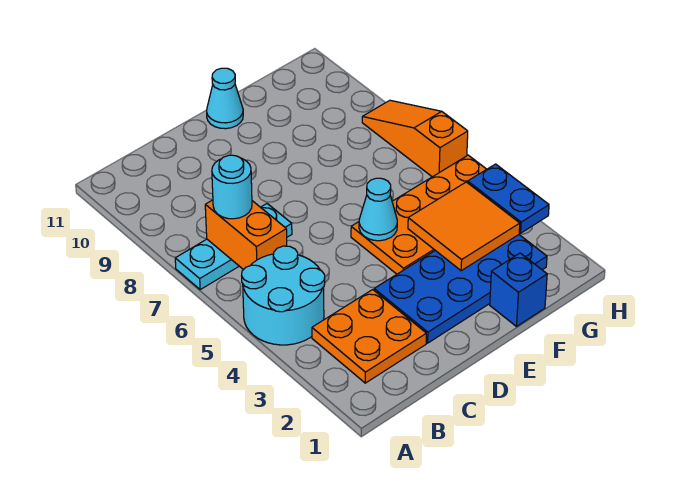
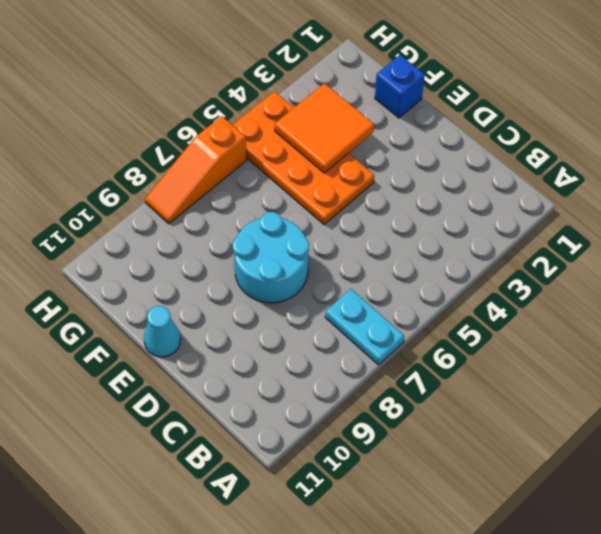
cyan 1x2 plate [325,289,404,365] -> cyan 1x3 plate [175,204,292,290]
cyan 2x2 round brick [233,212,309,303] -> cyan 2x2 round brick moved to [242,246,325,345]
none -> orange 2x2 plate [312,290,426,383]
none -> blue 2x4 plate [374,235,547,343]
none -> orange 1x2 brick [205,200,287,270]

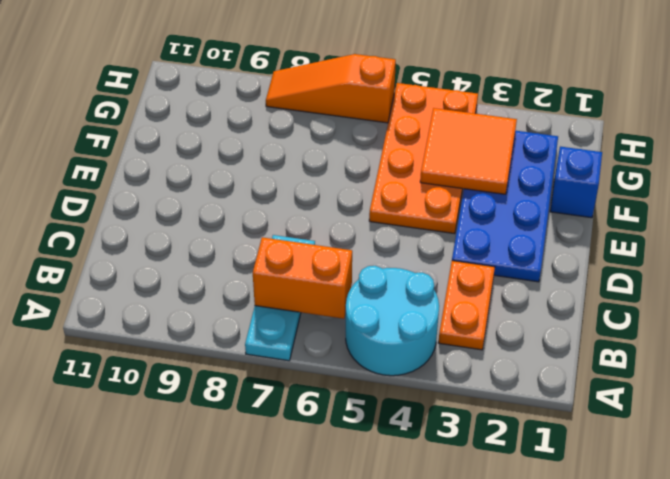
orange 1x2 plate [438,261,495,350] -> orange 2x2 plate [312,290,426,383]
none -> cyan 1x1 cone [207,68,243,129]
none -> cyan 1x1 cone [359,178,397,241]
none -> blue 1x2 plate [468,164,549,233]

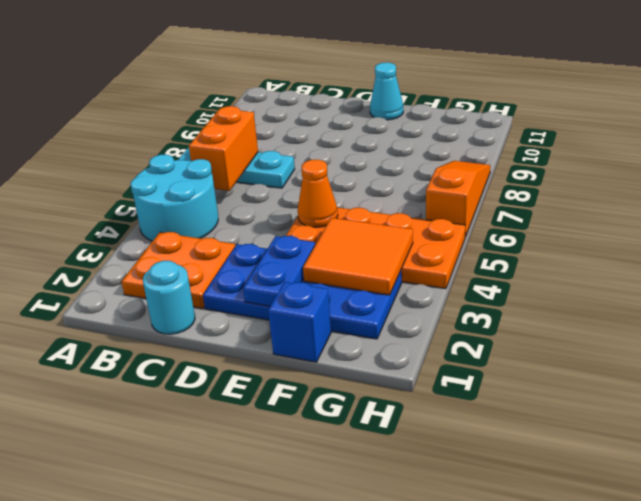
cyan 1x1 round brick [143,261,195,334] -> cyan 1x1 round brick moved to [212,155,252,219]
blue 1x2 plate [243,236,315,306] -> blue 1x2 plate moved to [468,164,549,233]
orange 1x1 cone [298,160,338,227] -> cyan 1x1 cone [359,178,397,241]

